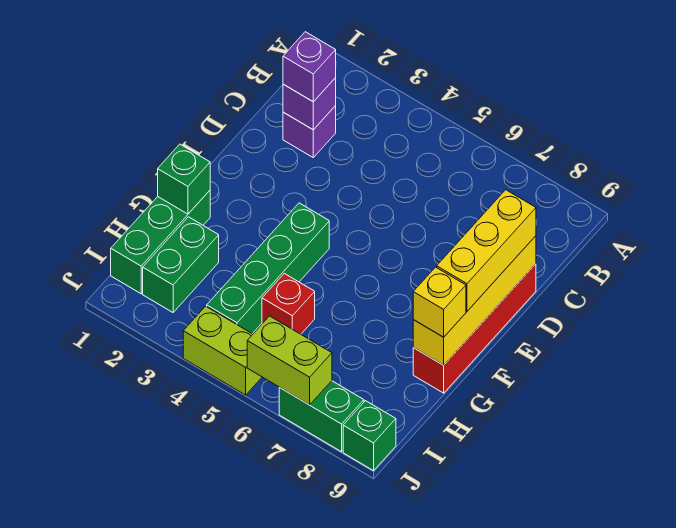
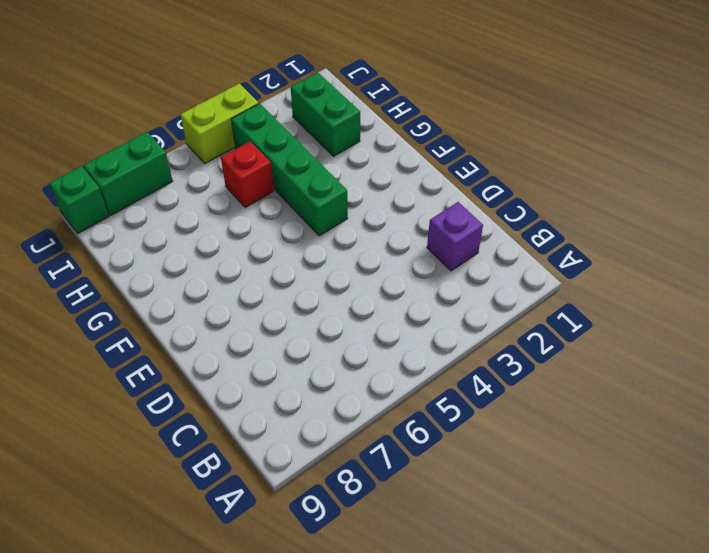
none -> red 1x4 brick [413,264,536,393]
none -> green 1x3 brick [111,191,210,294]
none -> purple 1x1 brick [283,78,336,130]

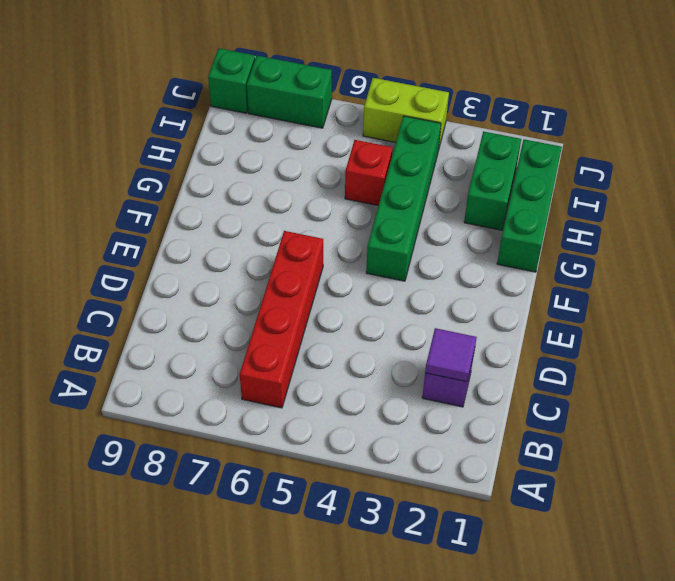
red 1x4 brick [240,231,323,408] -> red 1x4 brick moved to [413,264,536,393]
purple 1x1 tile [425,328,477,382] -> purple 1x1 brick [283,78,336,130]
none -> yellow 1x4 brick [413,236,536,365]
none -> green 1x1 brick [158,144,210,214]
none -> lime 1x2 brick [247,316,332,405]

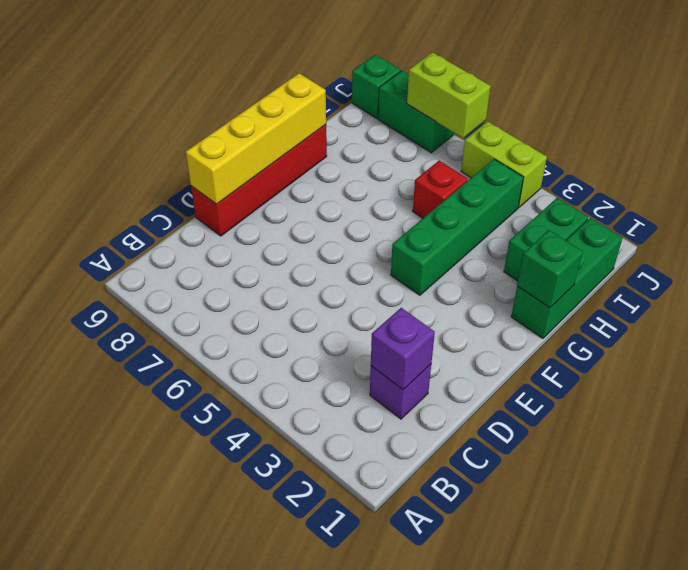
none -> purple 1x1 brick [283,32,336,102]
none -> yellow 1x3 brick [437,190,536,311]
none -> yellow 1x1 brick [413,267,466,337]

